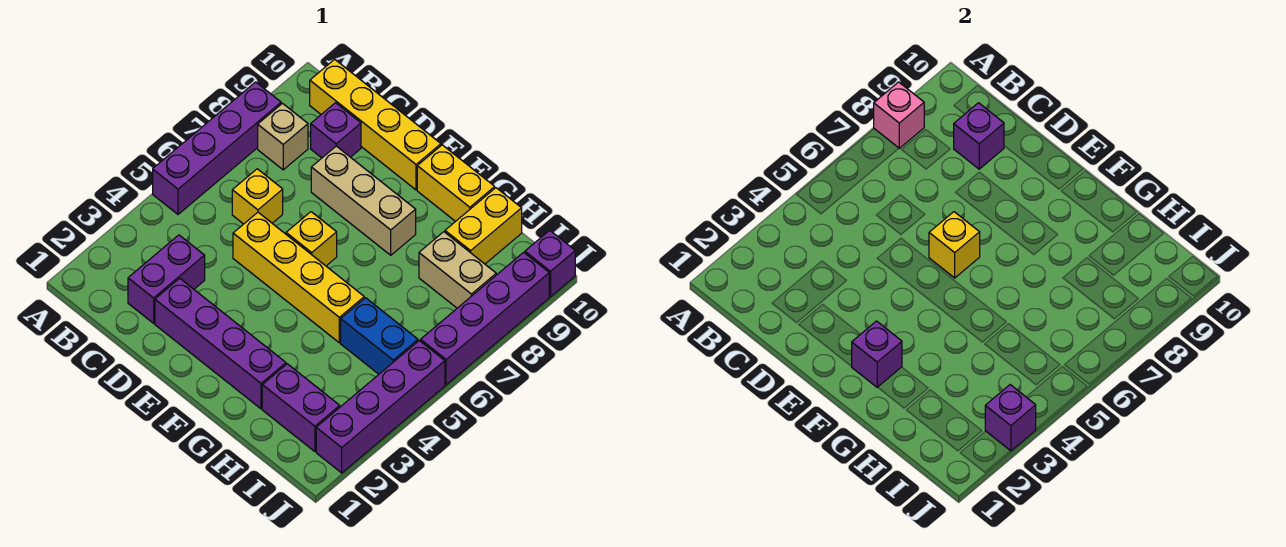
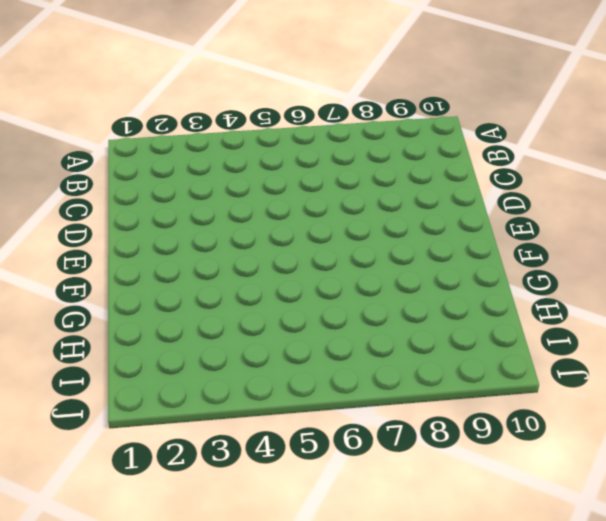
none -> purple 1x4 brick [153,82,281,214]
none -> tan 1x1 brick [258,104,308,170]
none -> yellow 1x4 brick [310,59,441,190]

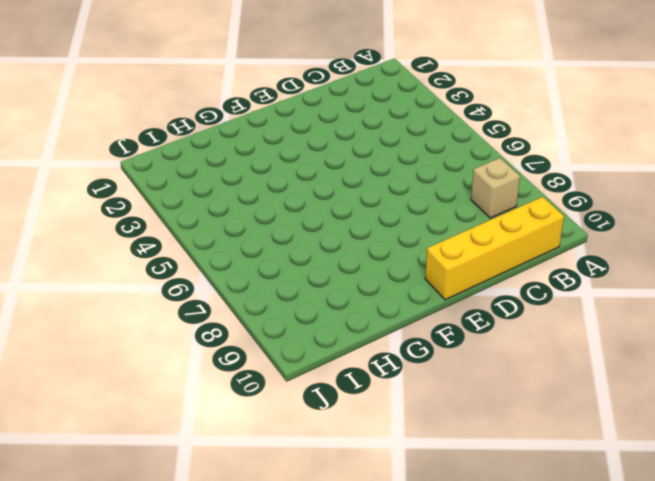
none -> purple 1x4 brick [153,82,281,214]
none -> purple 1x2 brick [128,235,205,323]
none -> yellow 1x1 brick [232,169,283,224]

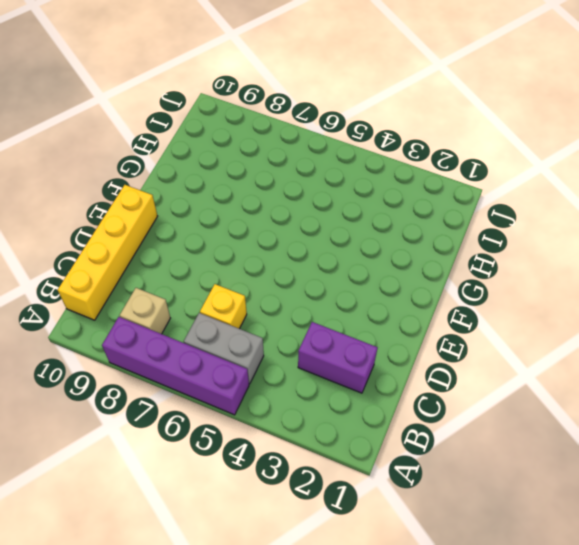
grey 1x2 brick [184,313,264,384] -> none
none -> purple 1x1 brick [311,103,361,158]
none -> purple 1x4 brick [155,278,286,409]
none -> yellow 1x4 brick [233,212,364,343]

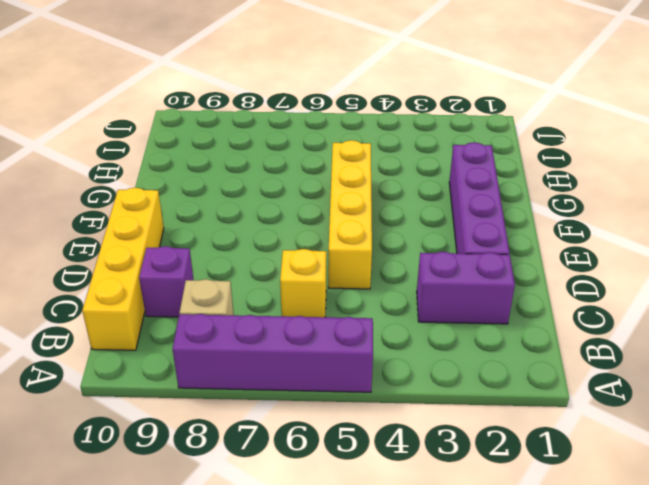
none -> tan 1x3 brick [311,146,416,255]
none -> yellow 1x1 brick [286,212,337,266]
none -> yellow 1x2 brick [417,145,495,221]

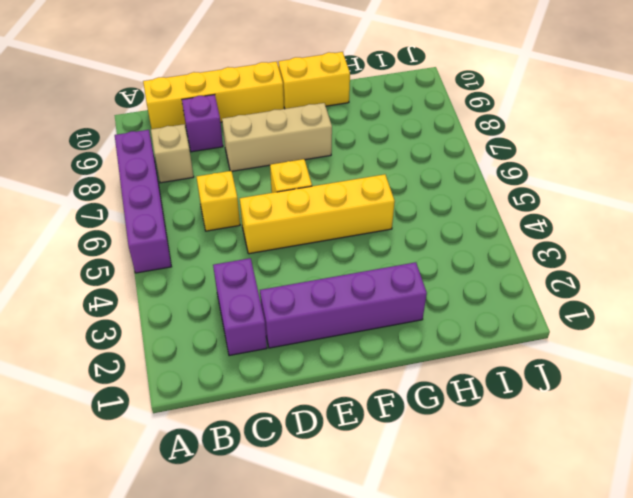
none -> purple 1x2 brick [262,364,340,452]
none -> blue 1x2 brick [341,298,418,374]
none -> tan 1x2 brick [419,232,496,308]

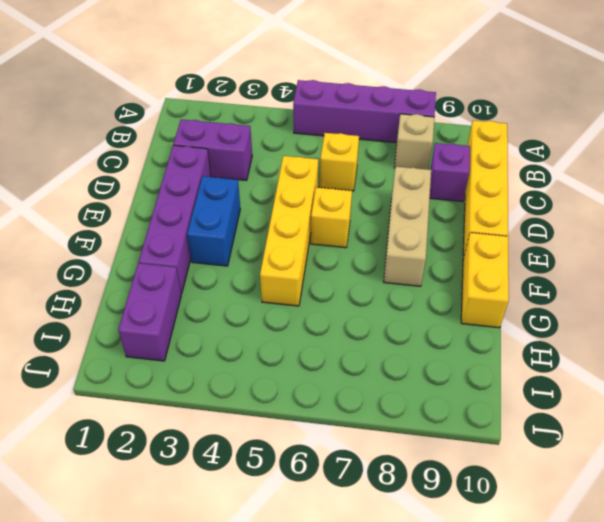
blue 1x2 brick [187,176,240,266] -> blue 1x2 brick moved to [341,298,418,374]
none -> tan 1x2 brick [419,232,496,308]
none -> yellow 1x2 brick [445,188,522,264]
none -> purple 1x4 brick [316,340,445,473]

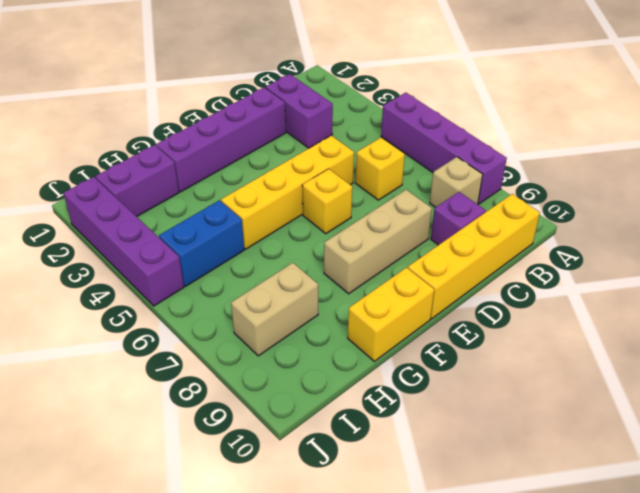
none -> yellow 1x2 brick [445,188,522,264]
none -> purple 1x4 brick [421,252,549,385]
none -> purple 1x1 brick [525,230,575,297]

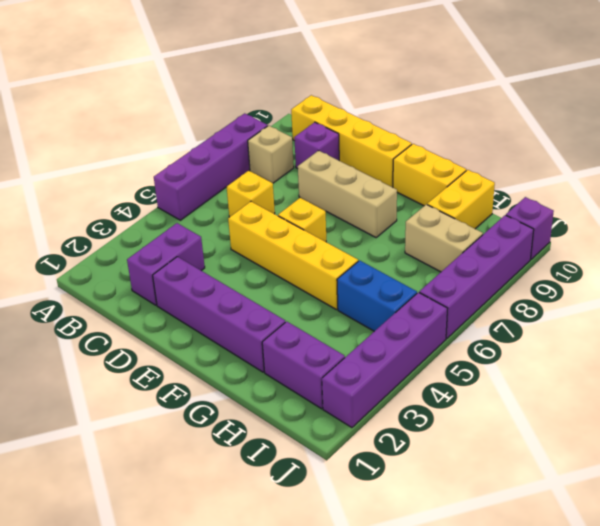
none -> pink 1x1 brick [874,82,924,148]
none -> purple 1x1 brick [954,103,1004,169]
none -> yellow 1x1 brick [929,212,980,278]

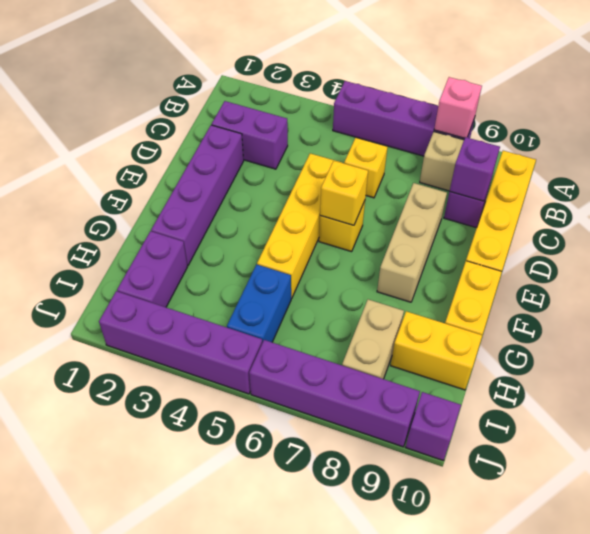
none -> purple 1x1 brick [851,321,902,387]
none -> purple 1x1 brick [985,385,1036,451]

